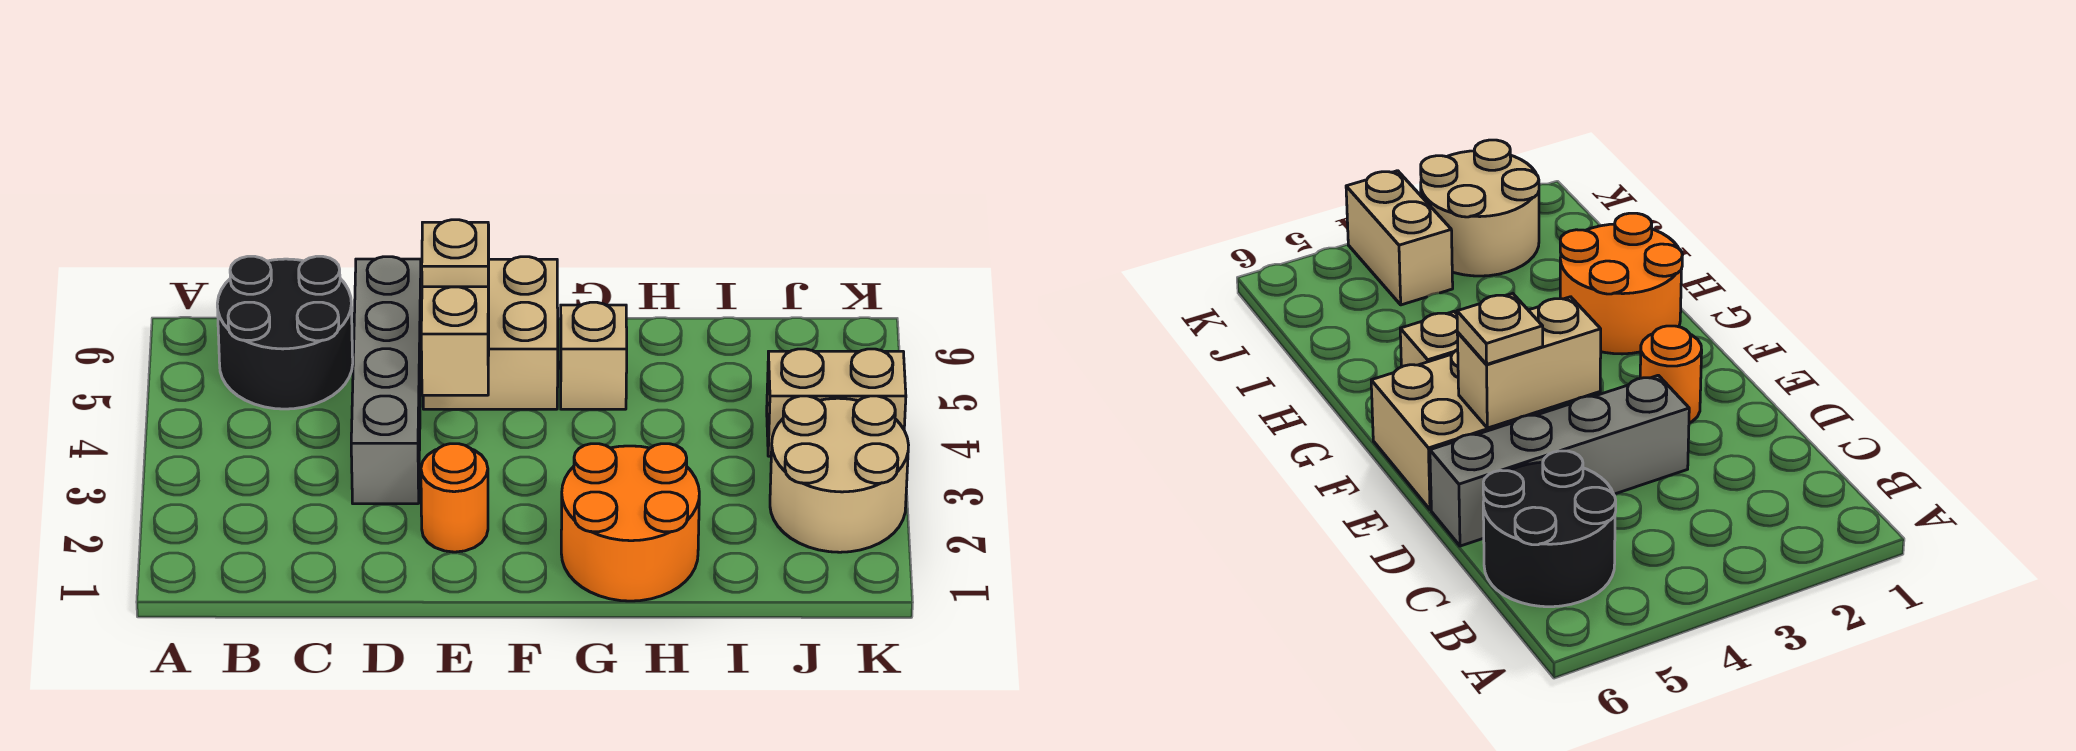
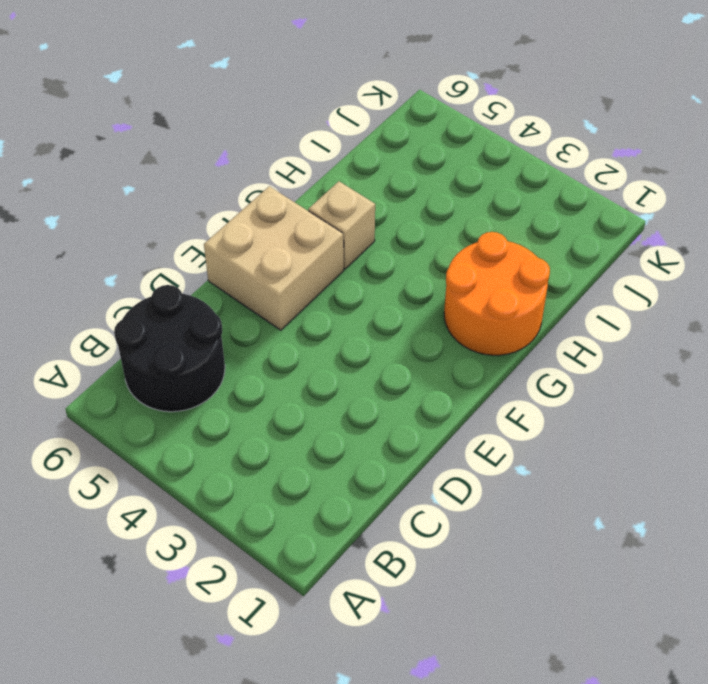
none -> grey 1x4 brick [351,257,422,504]
none -> orange 1x1 round brick [421,444,488,552]

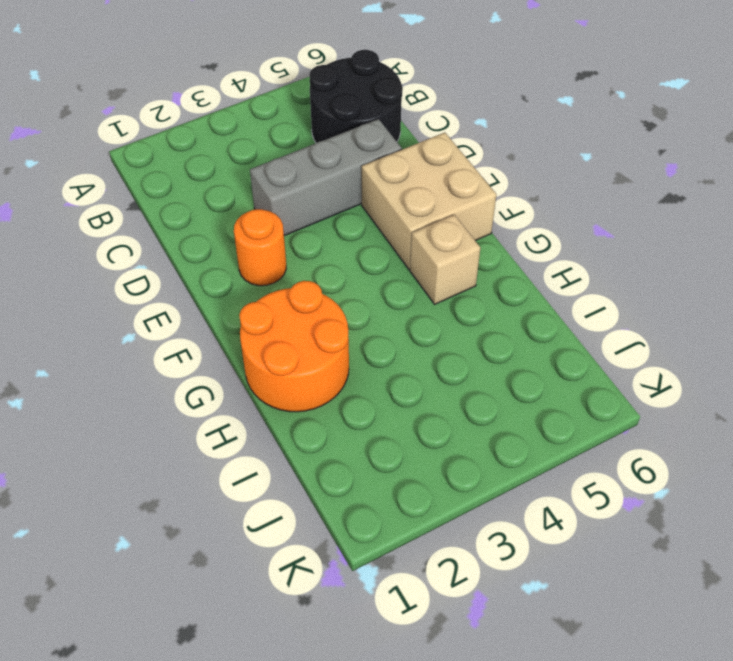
grey 1x3 brick [250,119,402,236] -> grey 1x4 brick [351,257,422,504]
none -> tan 2x2 round brick [770,396,908,552]
none -> tan 1x2 brick [767,349,906,456]

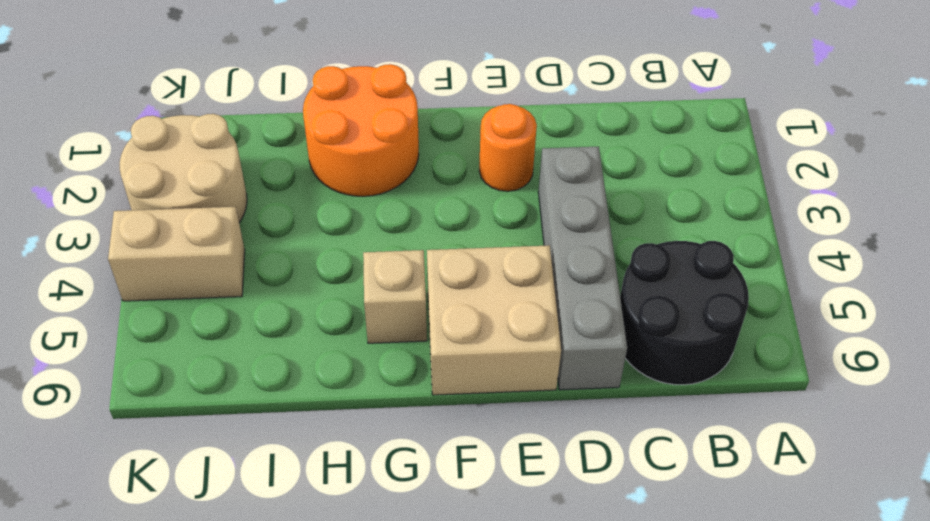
none -> tan 1x2 brick [421,256,489,395]
none -> tan 1x1 plate [422,220,489,287]

